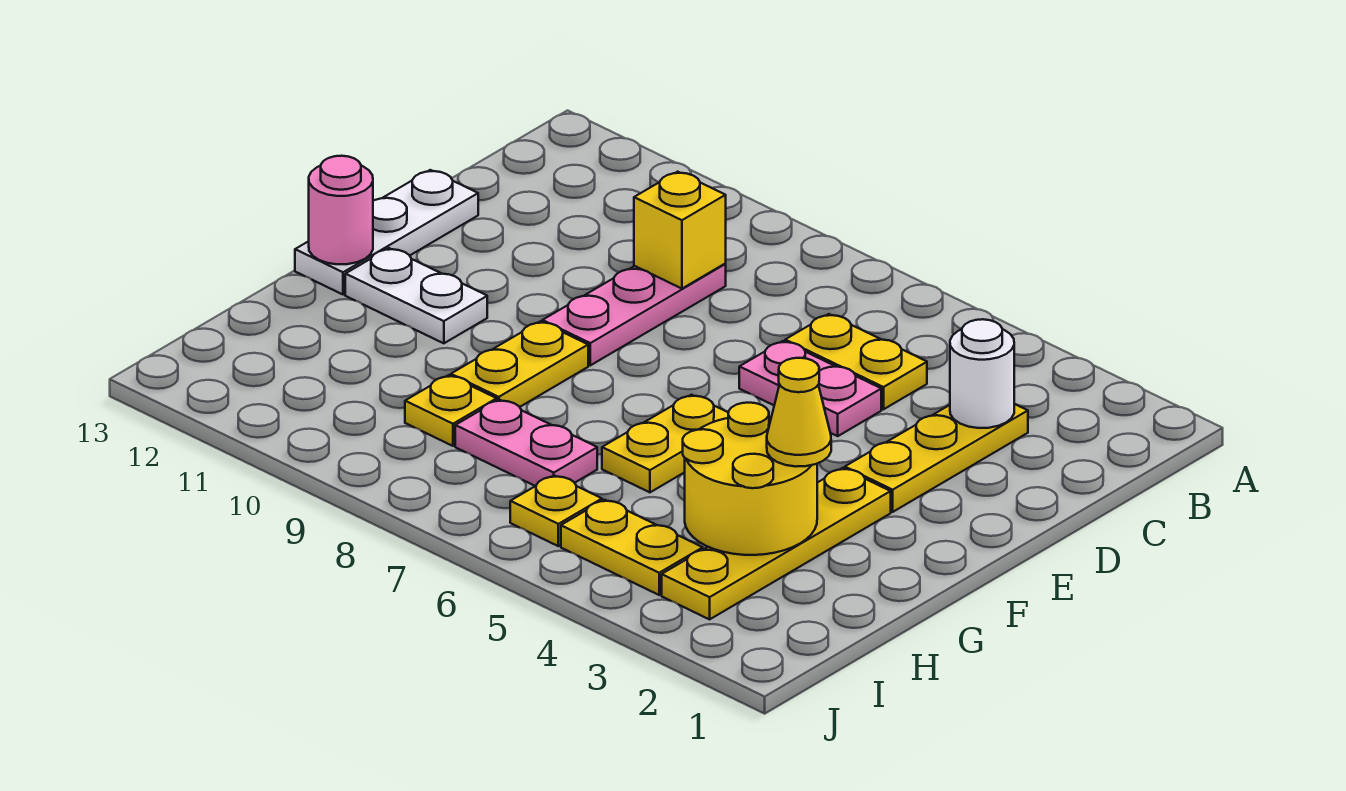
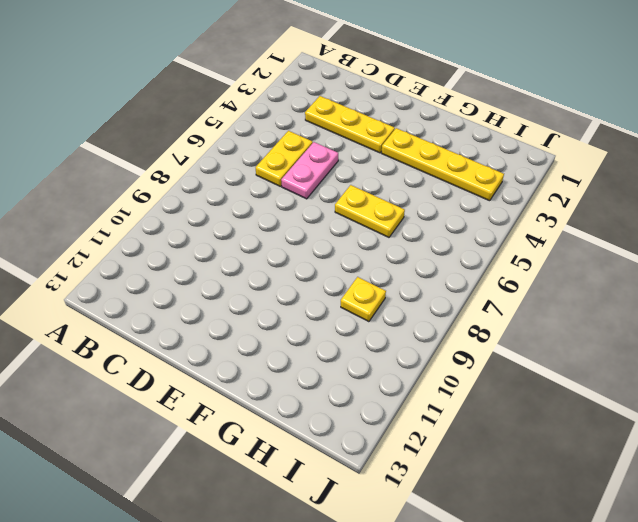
none -> pink 1x3 plate [542,264,726,365]
none -> white 1x3 plate [295,170,478,295]
none -> yellow 1x2 plate [451,321,588,407]

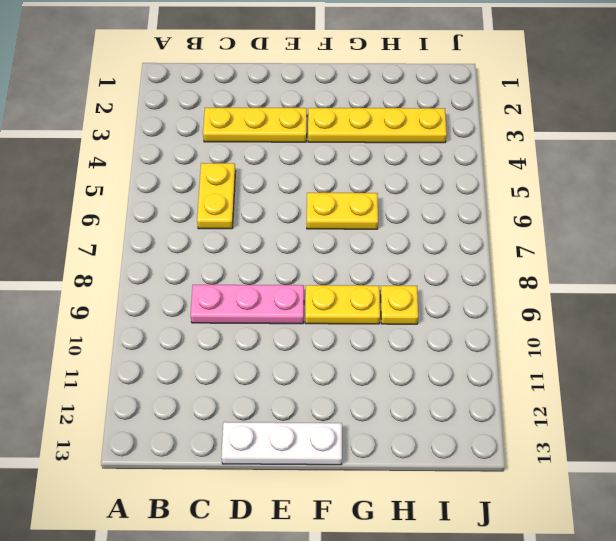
none -> pink 1x2 plate [739,341,881,436]
none -> white 1x2 plate [345,248,487,343]
none -> pink 1x2 plate [455,400,597,486]

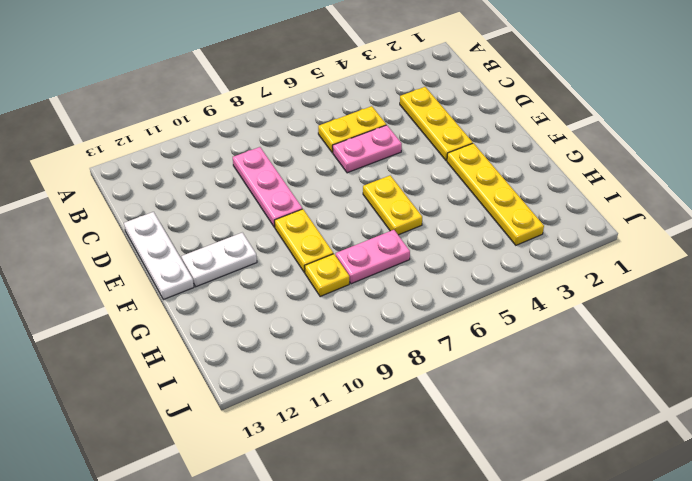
none -> yellow 1x2 plate [561,500,703,595]
none -> yellow 1x1 plate [510,475,602,546]
none -> white 1x1 round brick [950,319,1014,428]

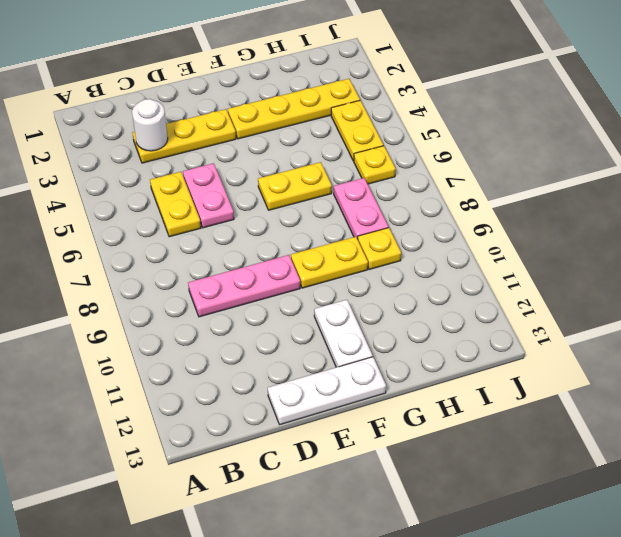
none -> yellow 1x1 brick [634,172,726,289]
none -> pink 1x1 round brick [309,156,373,264]
none -> yellow 2x2 round brick [683,403,817,555]

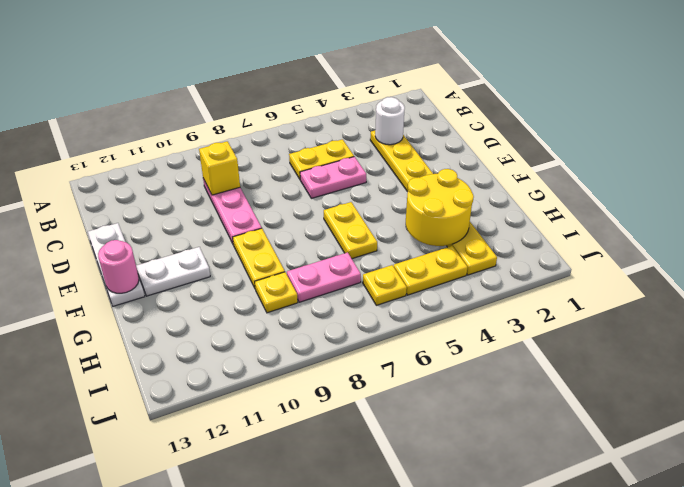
none -> yellow 1x1 cone [767,358,831,467]

